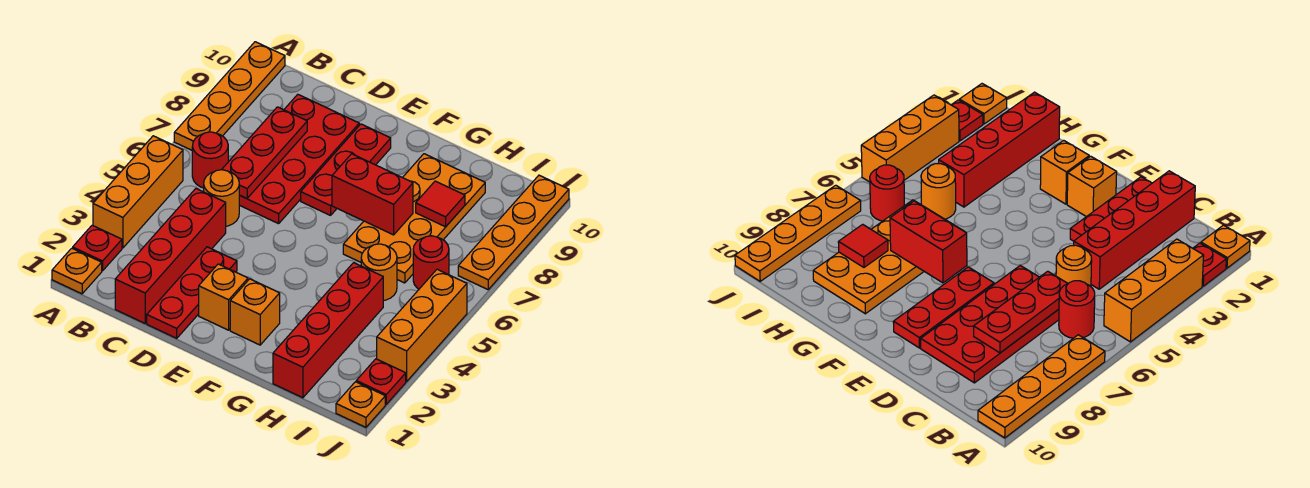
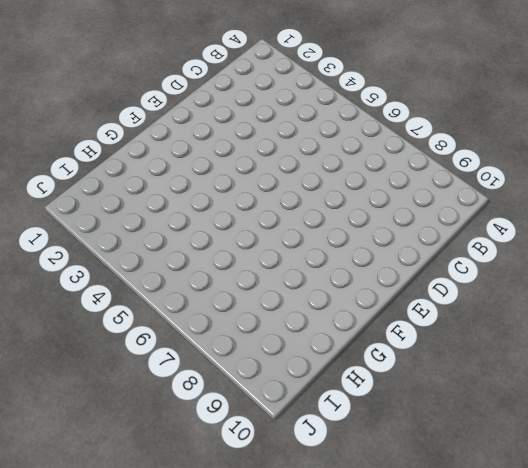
none -> orange 1x1 plate [52,248,102,294]
none -> red 1x1 plate [73,225,122,271]
none -> orange 1x3 brick [93,136,183,248]

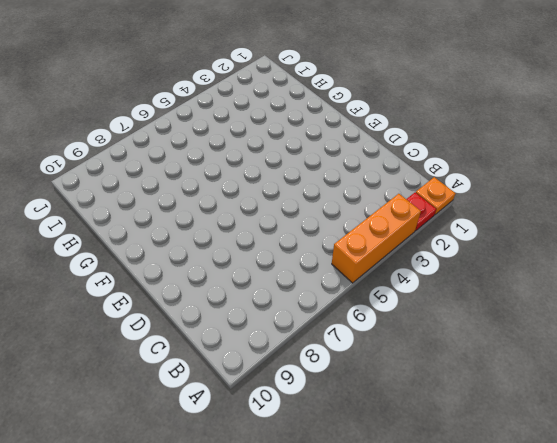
none -> orange 1x4 plate [174,42,285,150]
none -> red 1x1 round brick [192,132,228,188]
none -> red 1x4 brick [115,189,226,323]

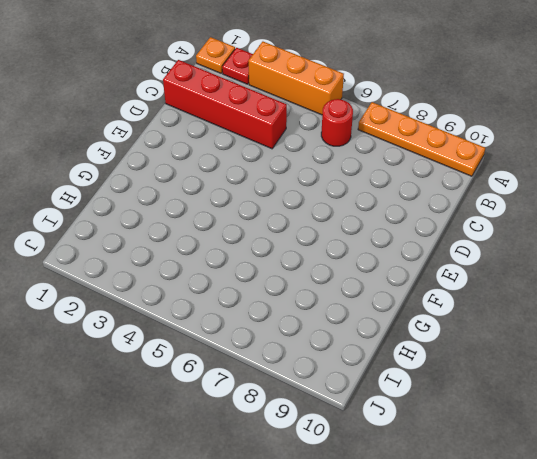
none -> orange 1x1 round brick [204,170,239,226]
none -> red 2x4 plate [239,94,359,224]
none -> red 1x3 plate [147,247,237,338]

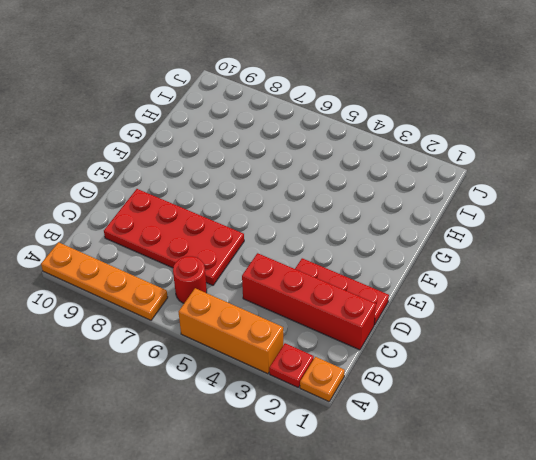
none -> orange 1x1 round brick [204,170,239,226]
none -> orange 1x1 brick [199,264,248,330]
none -> red 1x3 plate [301,124,391,215]

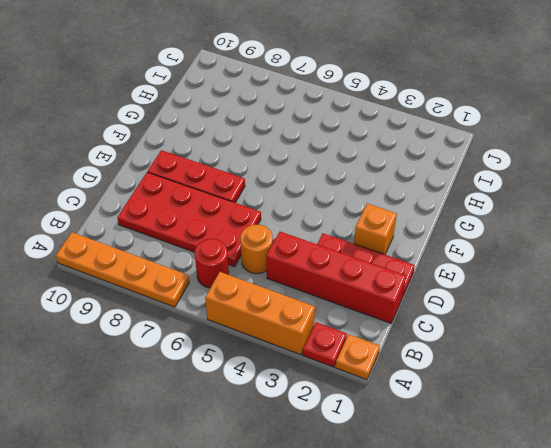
none -> orange 1x1 brick [230,279,280,345]
none -> orange 2x4 plate [343,154,485,283]
none -> red 1x4 brick [273,263,383,398]

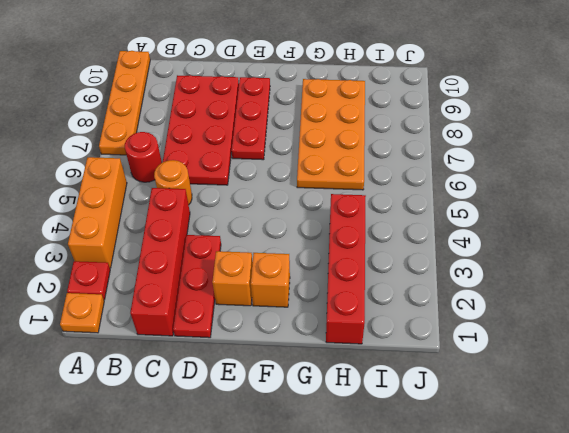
none -> orange 1x1 round brick [361,244,397,301]
none -> red 1x1 round brick [413,236,449,289]
none -> orange 1x1 plate [336,382,385,427]

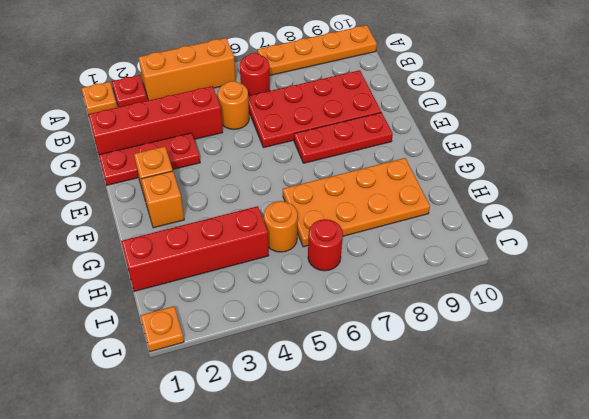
none -> red 1x1 plate [356,359,406,404]
none -> orange 1x3 brick [377,269,467,381]
none -> orange 1x4 plate [458,175,569,290]

